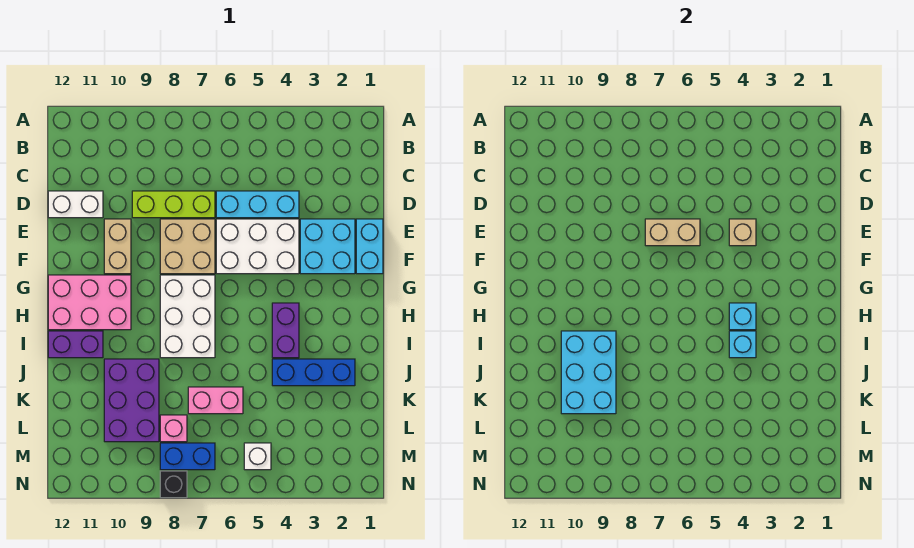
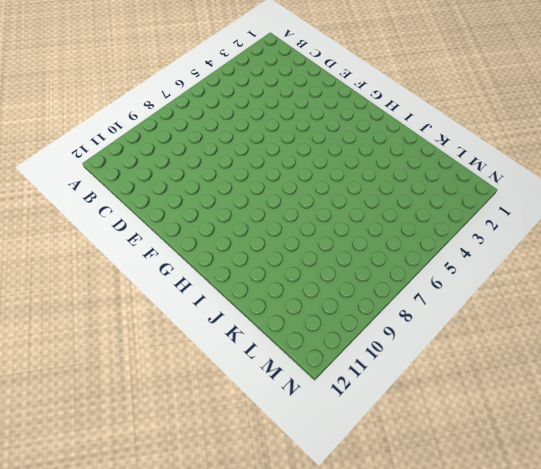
none -> cyan 1x3 brick [216,191,299,218]
none -> lime 1x3 brick [132,191,215,218]
none -> white 1x2 brick [48,191,103,218]

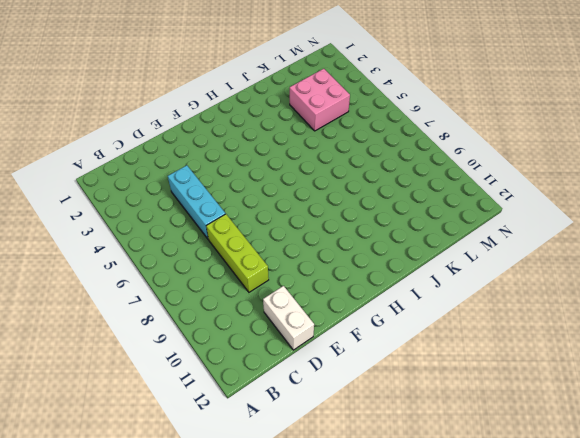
pink 2x2 brick [290,69,350,131] -> none
none -> cyan 1x2 brick [356,219,383,274]
none -> cyan 2x2 brick [300,219,355,274]
none -> white 2x3 brick [216,219,299,274]

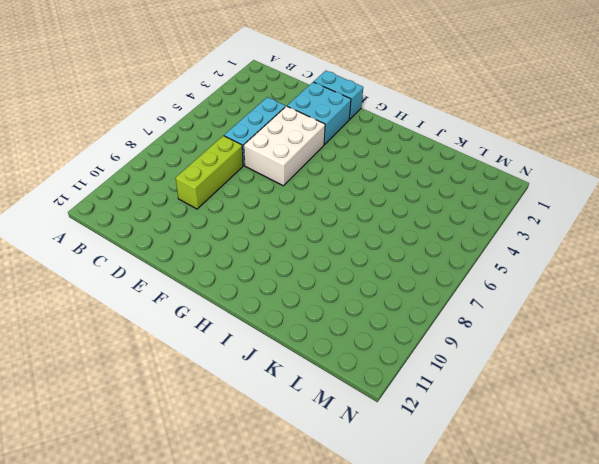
none -> white 1x2 brick [48,191,103,218]
none -> tan 2x2 brick [160,219,215,274]
none -> tan 1x2 brick [104,219,131,274]

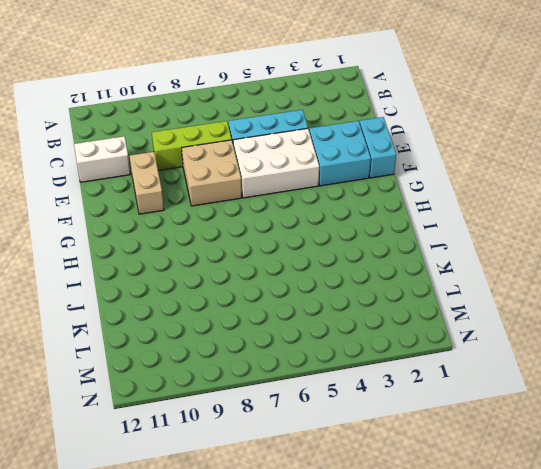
none -> white 2x3 brick [160,275,215,358]
none -> pink 2x3 brick [48,275,131,330]
none -> purple 1x2 brick [272,303,299,358]

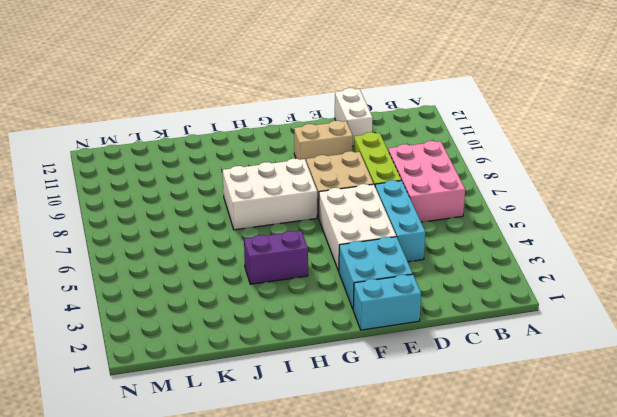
pink 2x3 brick [388,141,465,222] -> pink 2x3 brick moved to [48,275,131,330]
none -> purple 1x2 brick [48,331,103,358]
none -> blue 1x3 brick [272,359,355,386]
none -> purple 2x3 brick [104,359,159,442]

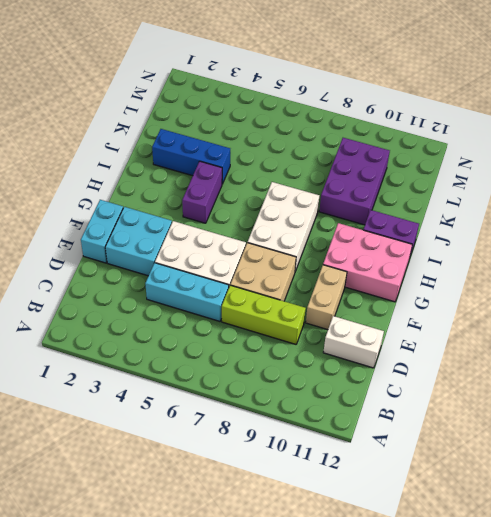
none -> pink 1x2 brick [188,387,243,414]
none -> pink 1x1 brick [160,415,187,442]
none -> white 1x1 brick [244,443,271,470]

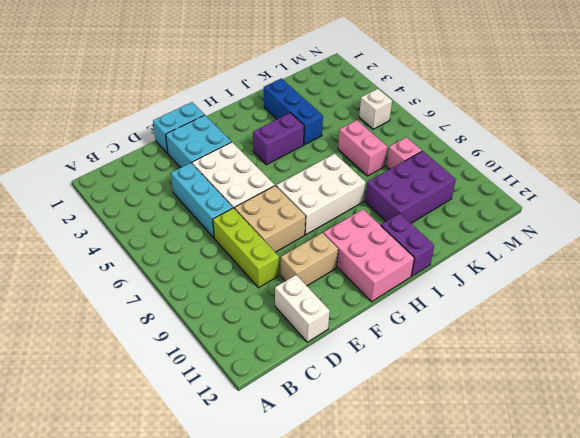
none -> blue 1x2 brick [160,443,215,470]
none -> black 1x1 brick [160,471,187,498]
none -> tan 1x1 brick [729,219,756,246]

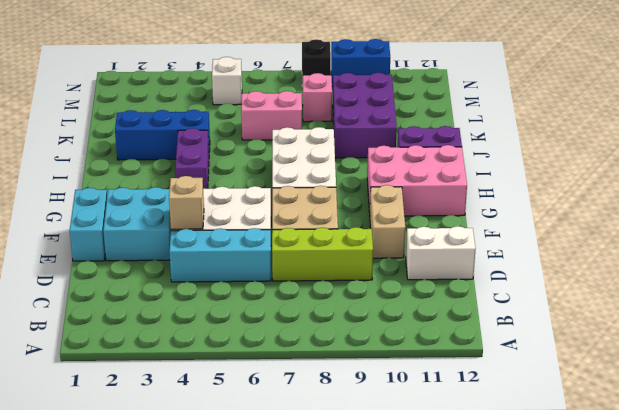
blue 1x2 brick [331,39,390,87] -> blue 1x2 brick moved to [160,443,215,470]
none -> tan 1x2 brick [645,219,700,246]
none -> cyan 1x1 brick [729,303,756,330]
none -> cyan 1x1 brick [729,331,756,358]

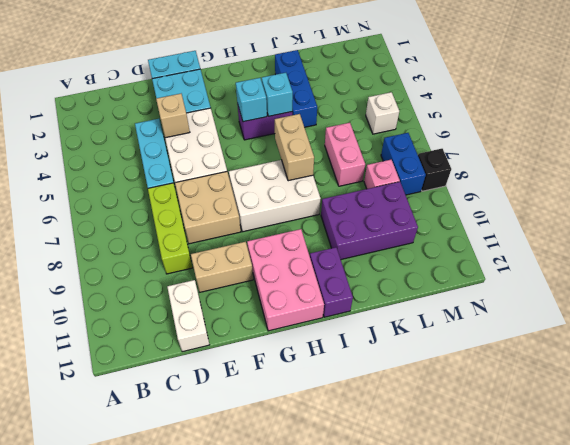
tan 1x2 brick [275,114,314,181] -> tan 1x2 brick moved to [645,219,700,246]
none -> cyan 2x3 brick [561,331,616,414]

